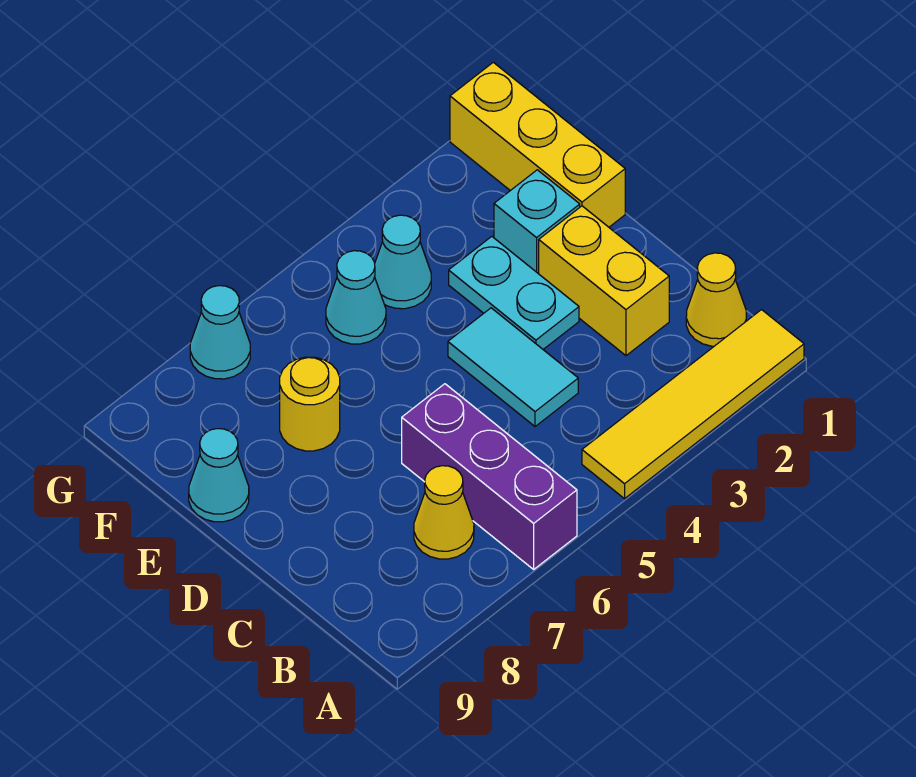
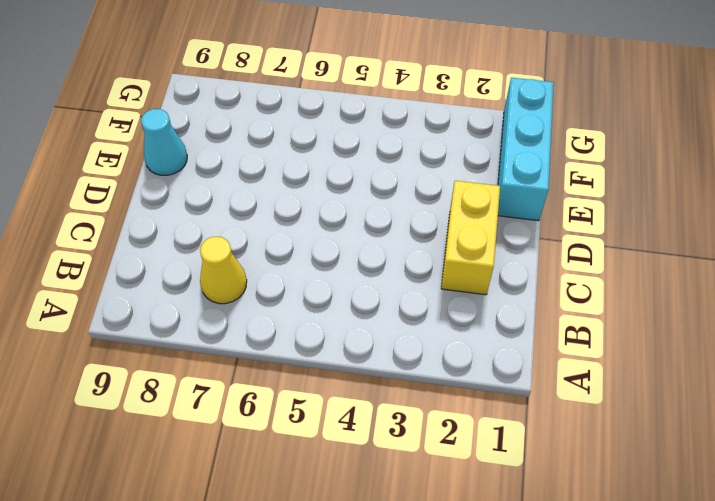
cyan 1x3 brick [498,78,554,221] -> yellow 1x3 brick [450,62,625,227]
none -> yellow 1x4 tile [582,310,804,499]
none -> purple 1x3 brick [402,384,577,569]
none -> yellow 1x1 cone [686,253,746,346]

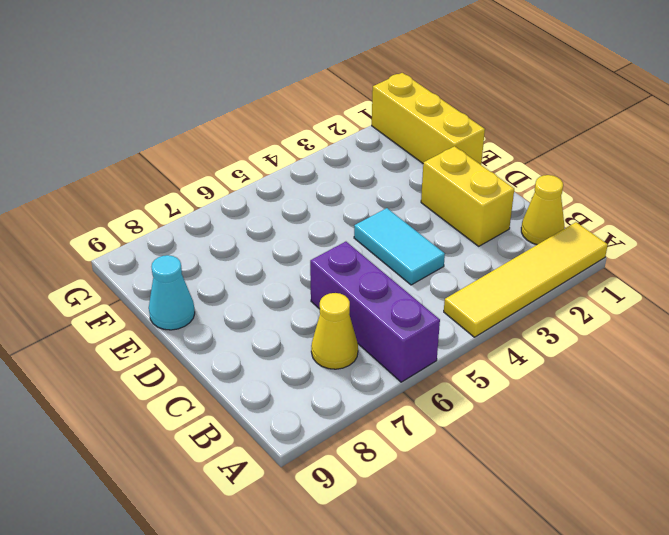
none -> cyan 1x2 plate [449,236,579,349]
none -> cyan 1x1 brick [494,170,580,274]
none -> yellow 1x1 round brick [280,357,340,451]

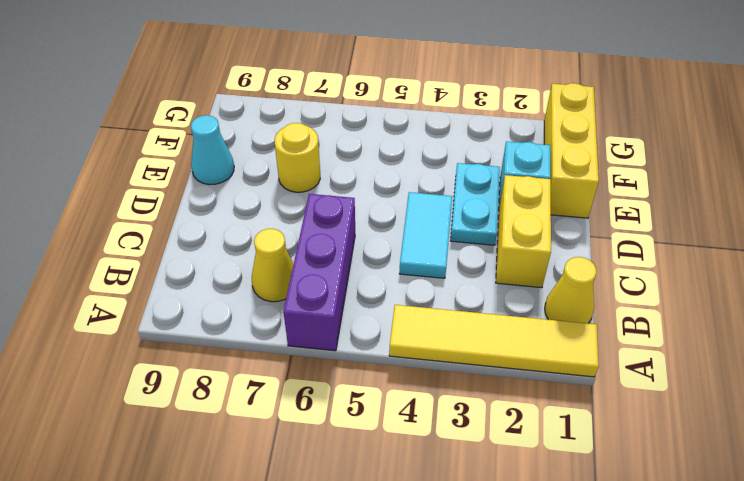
none -> cyan 1x1 cone [375,215,431,309]
none -> cyan 1x1 cone [326,251,386,344]
none -> cyan 1x1 cone [190,286,250,379]

